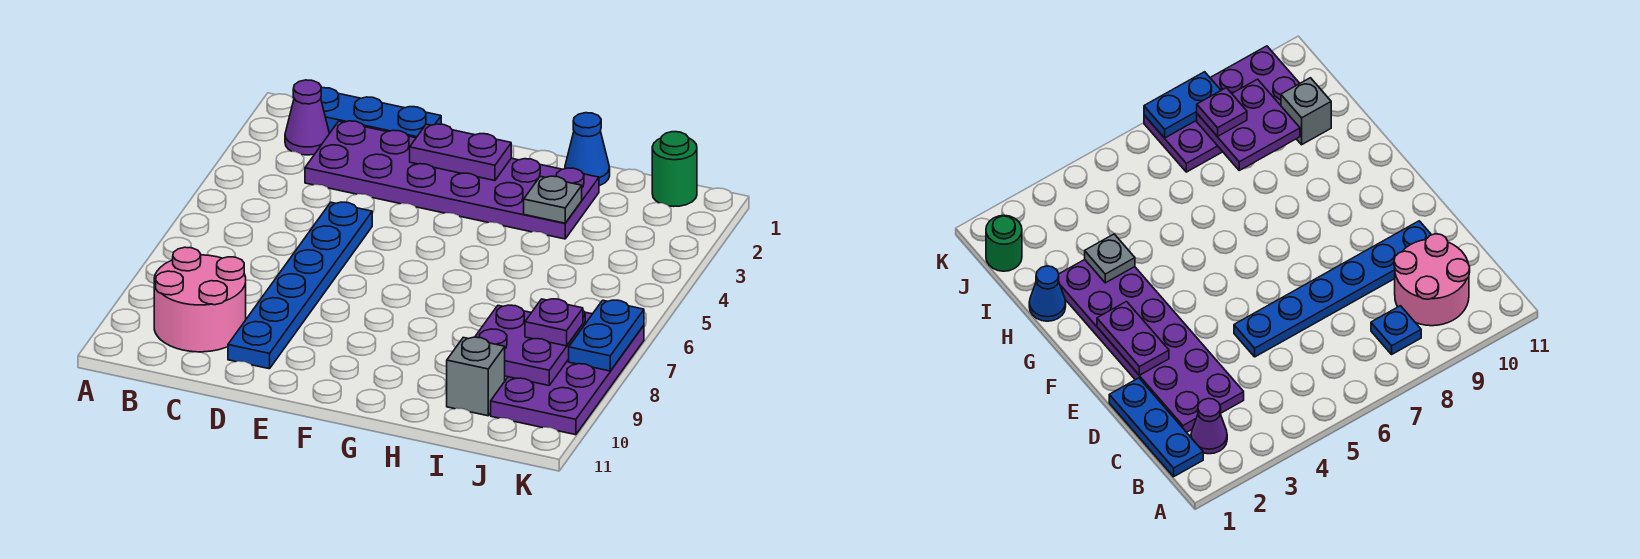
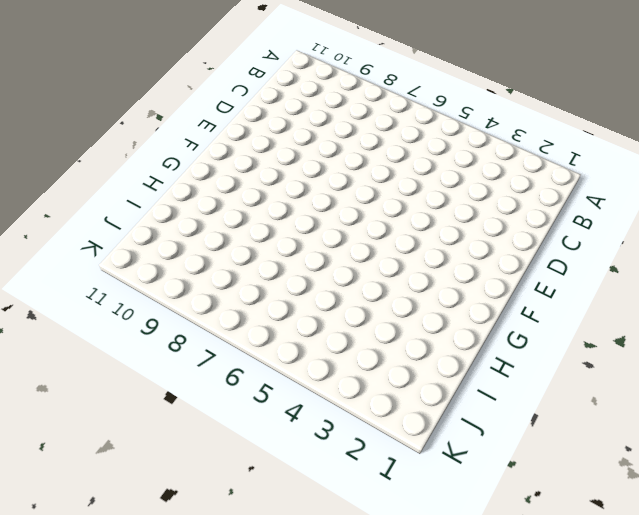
none -> blue 1x3 plate [321,88,441,138]
none -> purple 1x1 cone [285,80,329,155]
none -> blue 1x1 plate [1371,306,1421,354]

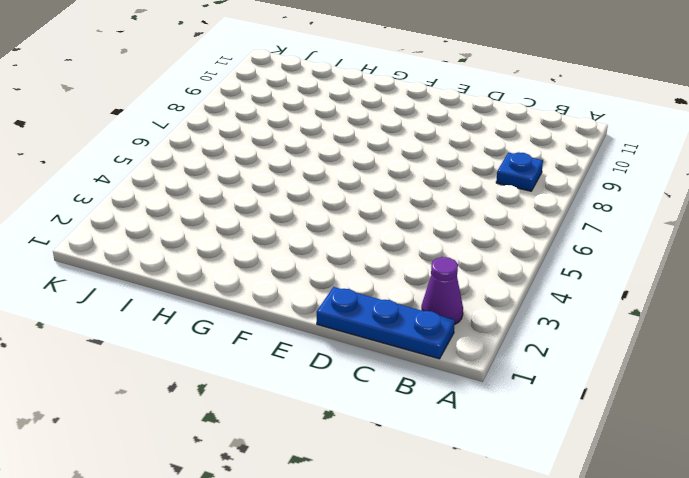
none -> pink 2x2 round brick [154,247,246,352]
none -> purple 2x6 plate [305,121,599,239]
none -> blue 1x6 plate [228,202,372,369]

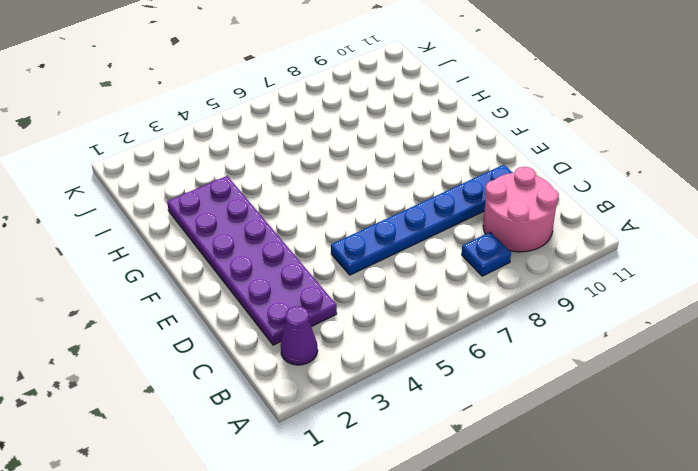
none -> blue 1x3 plate [321,88,441,138]
none -> blue 1x1 cone [565,113,610,186]
none -> grey 1x1 brick [447,337,505,416]

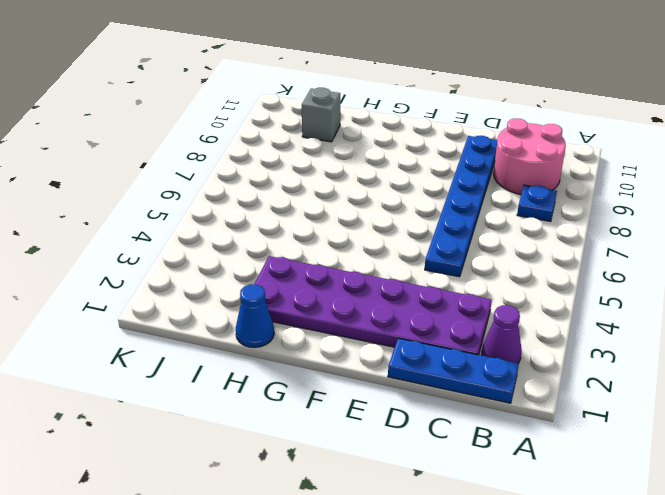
none -> green 1x1 round brick [652,132,697,206]
none -> purple 2x4 plate [491,311,644,435]
none -> purple 1x2 plate [410,124,511,181]

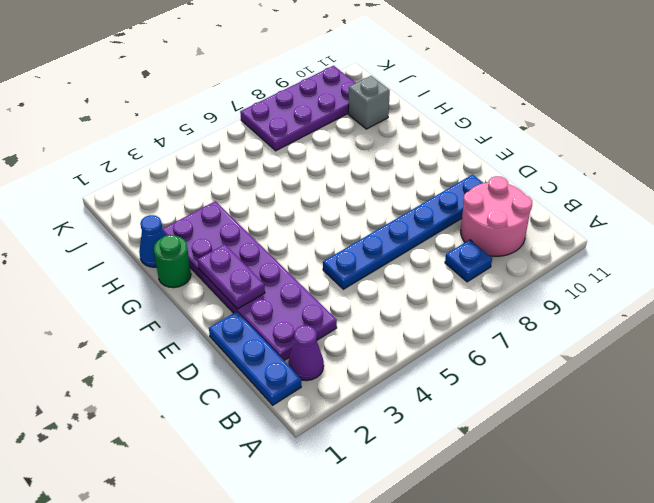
green 1x1 round brick [154,235,191,288] -> green 1x1 round brick moved to [652,132,697,206]
none -> grey 1x1 plate [524,176,582,223]
none -> purple 2x2 plate [475,305,583,385]
none -> blue 1x2 plate [569,300,644,371]

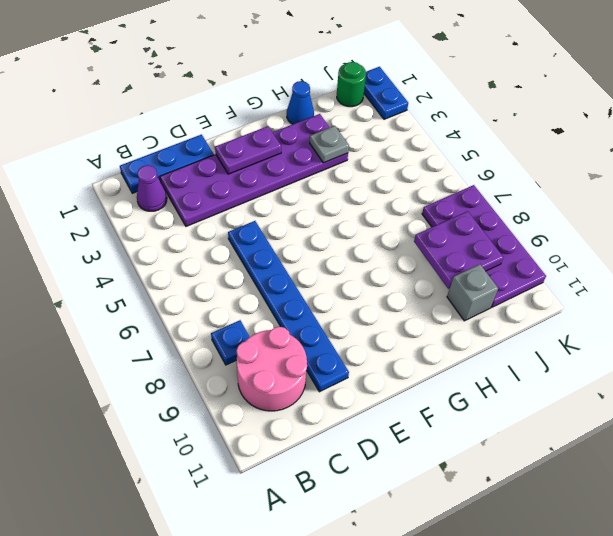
blue 1x2 plate [364,67,408,119] -> blue 1x2 plate moved to [569,300,644,371]
none -> purple 1x1 plate [525,299,583,346]

